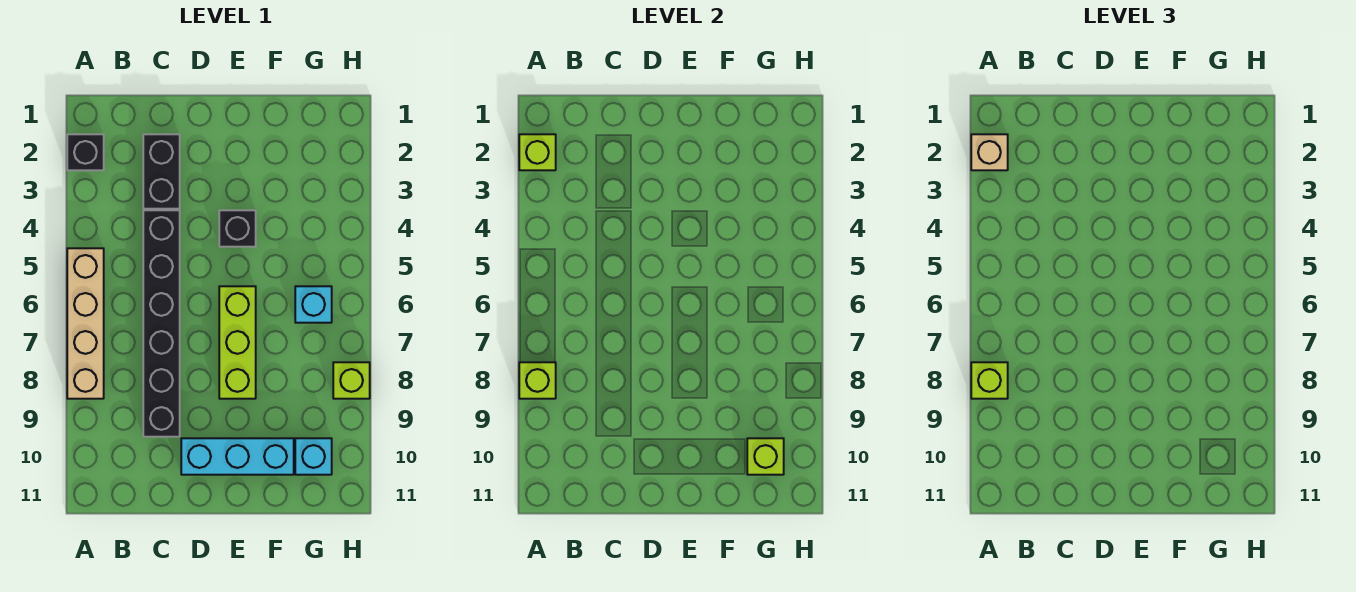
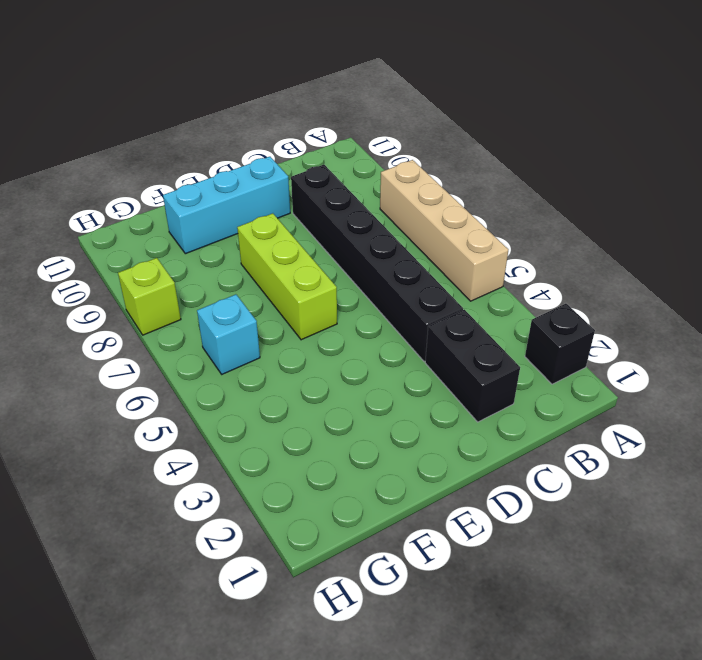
none -> black 1x1 brick [219,210,256,247]
none -> cyan 1x1 brick [295,438,332,475]
none -> lime 1x1 brick [519,134,556,170]

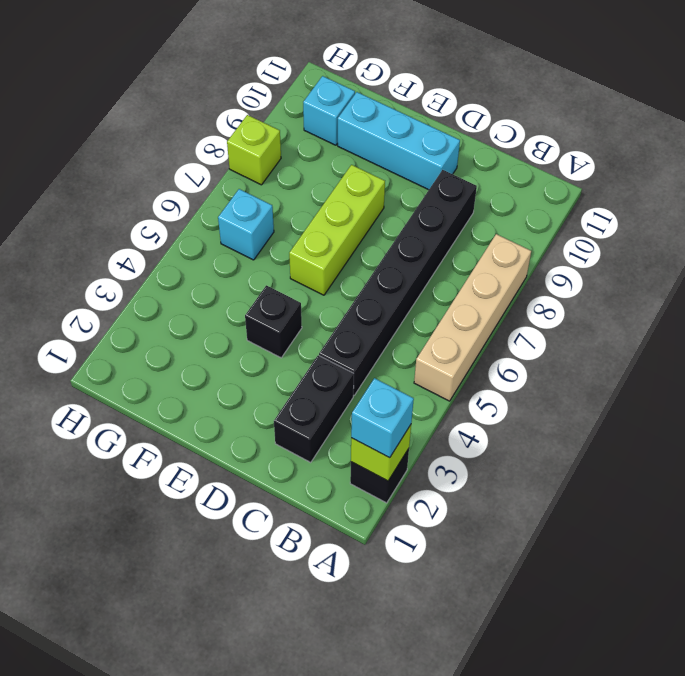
cyan 1x1 brick [351,378,414,458] -> tan 1x1 brick [971,134,1008,170]
none -> lime 1x1 brick [519,362,556,399]
none -> lime 1x1 brick [747,438,784,475]
none -> lime 1x1 brick [971,362,1008,399]

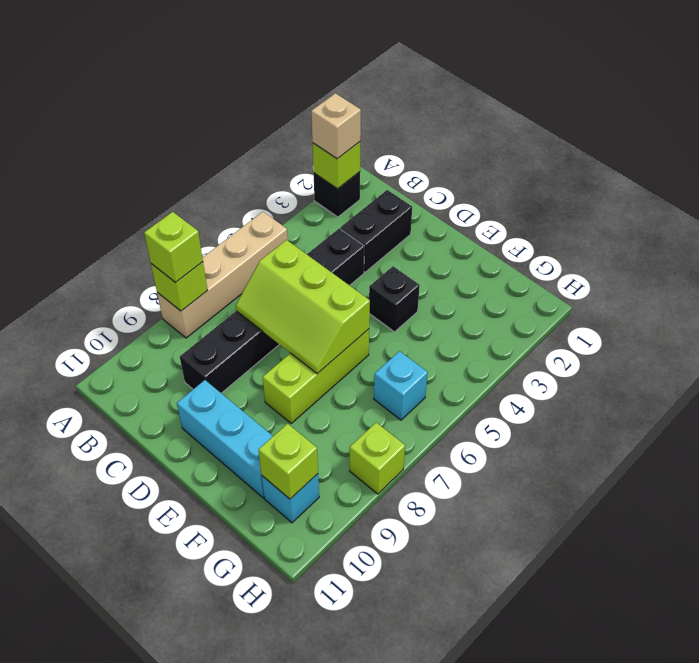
lime 2x3 slope [236,240,370,374] -> none

